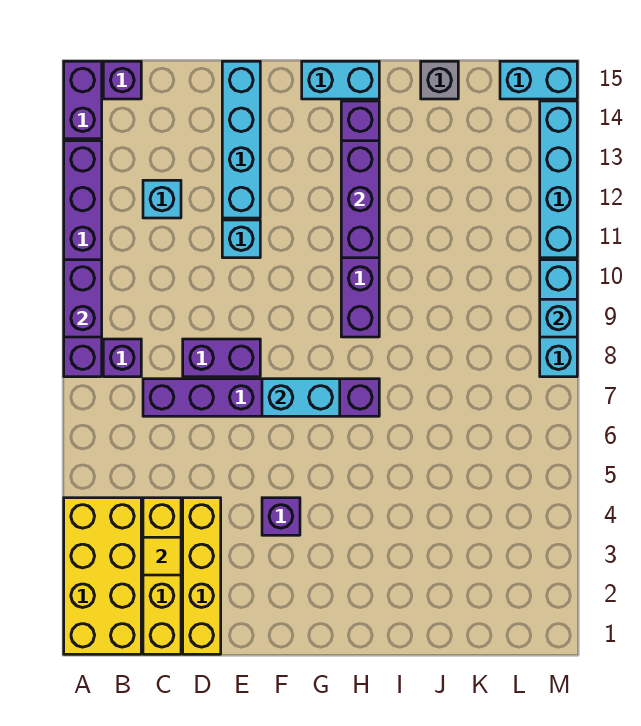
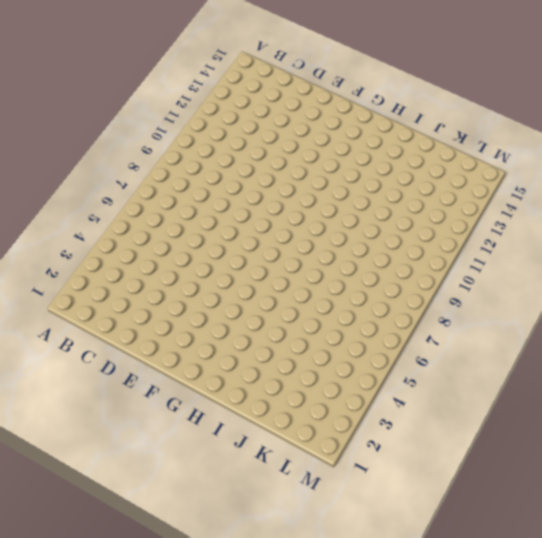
none -> yellow 2x4 brick [64,498,141,654]
none -> purple 1x6 brick [64,141,102,377]
none -> purple 1x2 brick [64,61,102,139]

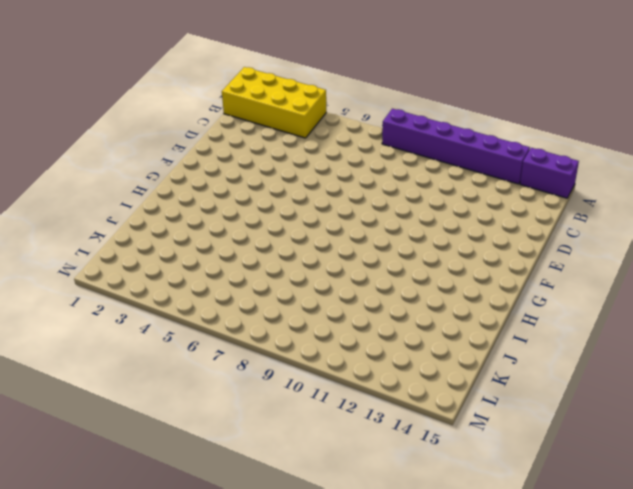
none -> purple 1x1 brick [103,339,141,377]
none -> purple 1x1 brick [103,61,141,99]
none -> yellow 1x4 brick [143,498,181,654]

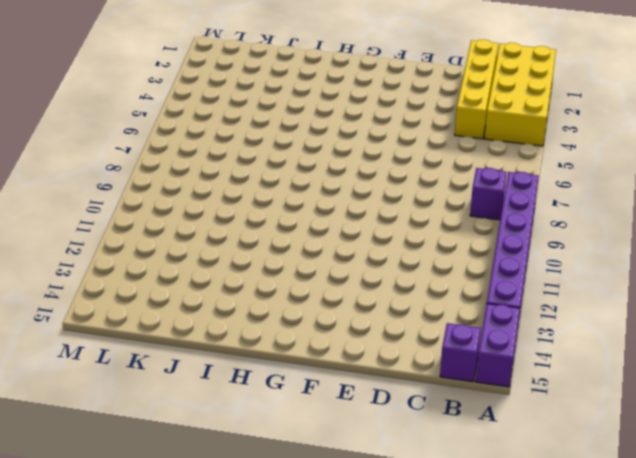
none -> purple 1x6 brick [143,379,379,416]
none -> cyan 1x1 brick [143,180,181,218]
none -> yellow 1x4 brick [183,498,221,654]

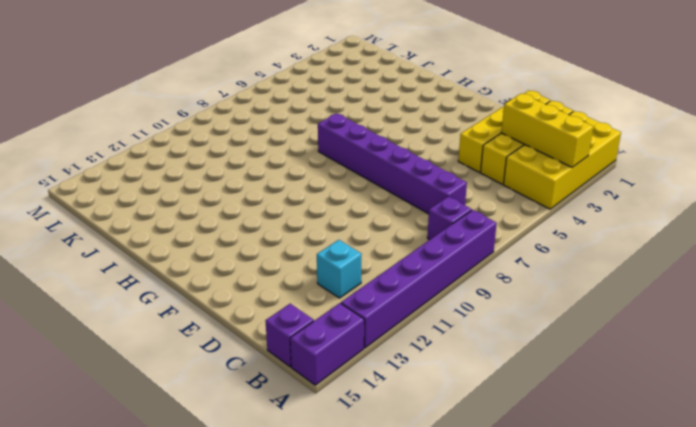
yellow 1x3 brick [501,93,593,167] -> yellow 1x1 tile [143,537,181,575]
none -> purple 1x2 brick [183,339,260,377]
none -> cyan 1x1 brick [222,220,260,258]
none -> cyan 1x4 brick [222,61,260,218]

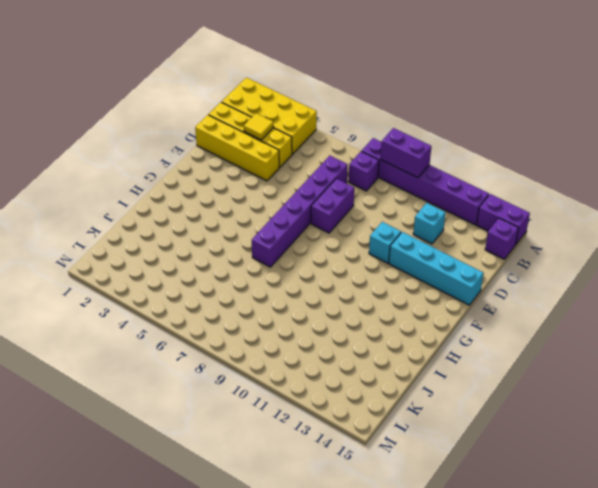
none -> purple 1x1 brick [262,498,300,535]
none -> cyan 1x2 brick [302,61,379,99]
none -> purple 1x6 brick [341,101,379,337]

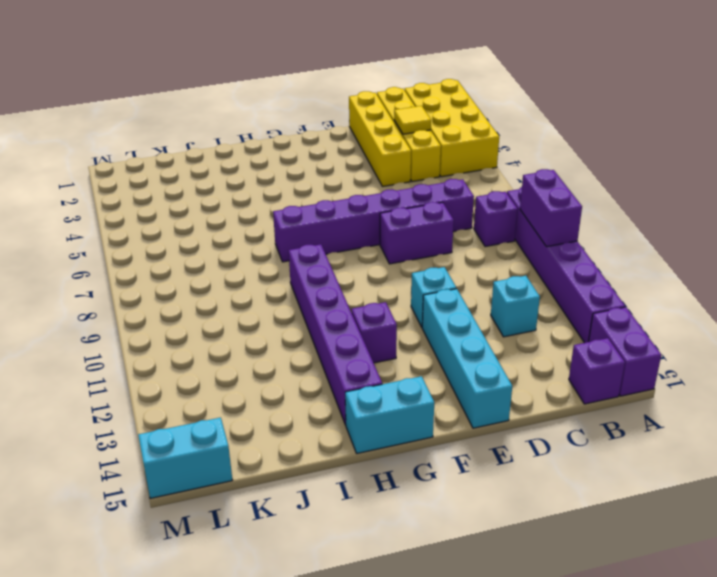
purple 1x1 brick [351,302,397,363] -> purple 1x1 brick moved to [262,498,300,535]
none -> grey 1x1 brick [421,61,458,99]
none -> cyan 1x3 brick [540,260,577,377]
none -> cyan 1x4 brick [540,101,577,258]

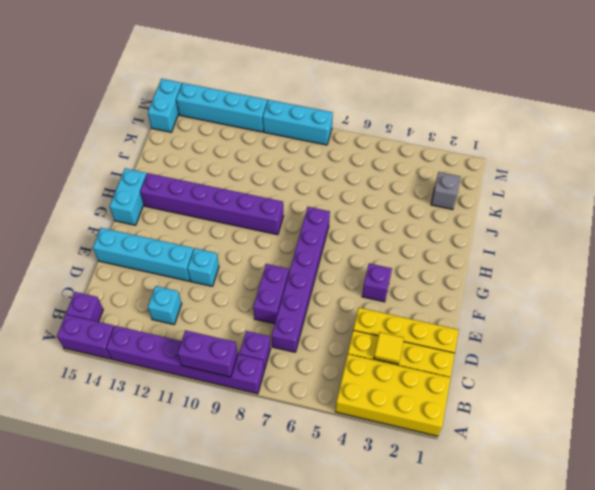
grey 1x1 brick [431,172,460,210] -> grey 1x1 brick moved to [421,61,458,99]
none -> cyan 1x2 brick [262,379,340,416]
none -> purple 1x3 brick [341,141,379,258]
none -> cyan 1x1 brick [540,299,577,337]

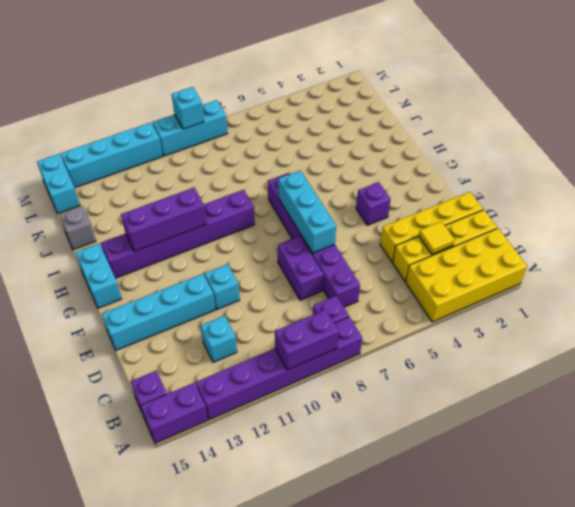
cyan 1x3 brick [278,170,336,253] -> cyan 1x2 brick [262,379,340,416]

